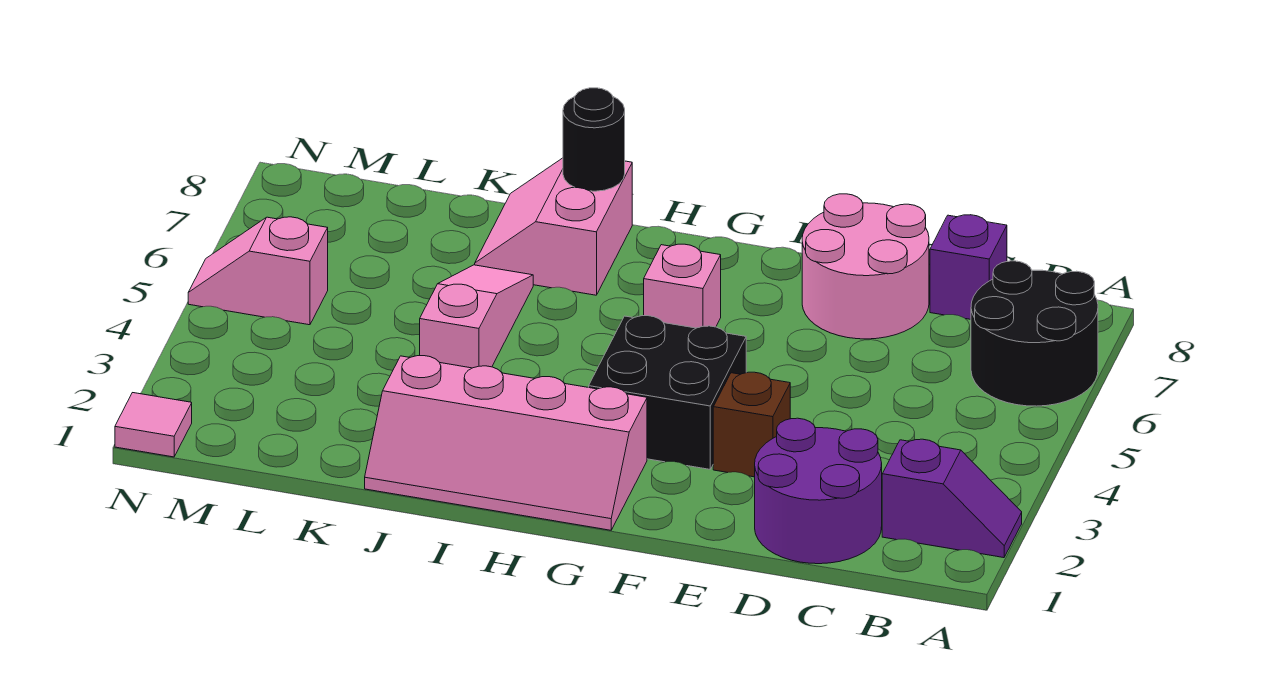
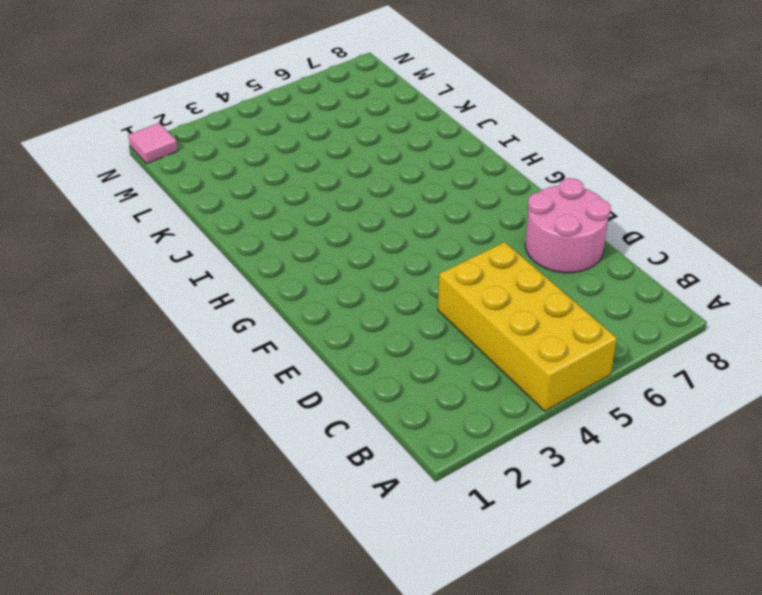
yellow 2x4 brick [438,242,617,411] -> none
none -> purple 1x2 slope [882,439,1022,558]
none -> black 2x2 round brick [971,261,1098,406]
none -> purple 2x2 round brick [755,418,882,564]

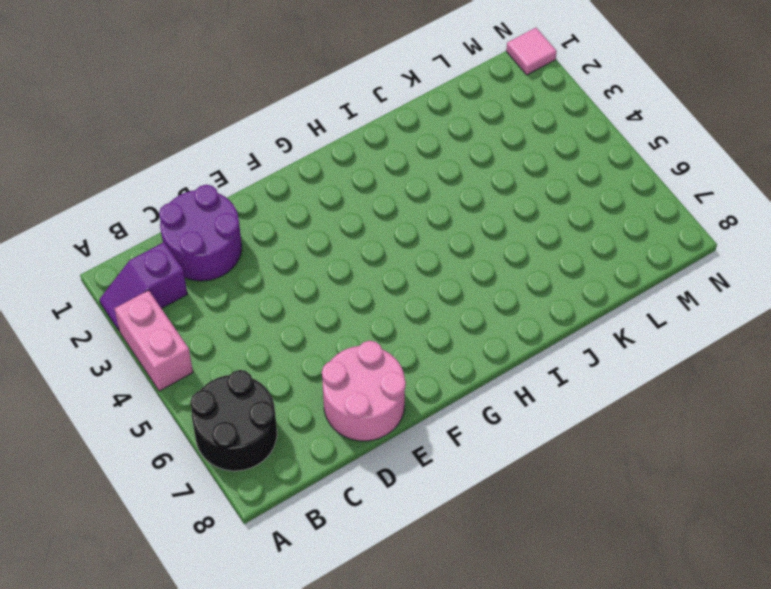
pink 1x2 brick [114,290,193,391] -> none
none -> purple 1x1 brick [930,215,1007,319]
none -> brown 1x1 brick [713,372,790,477]
none -> black 2x2 brick [589,316,746,469]

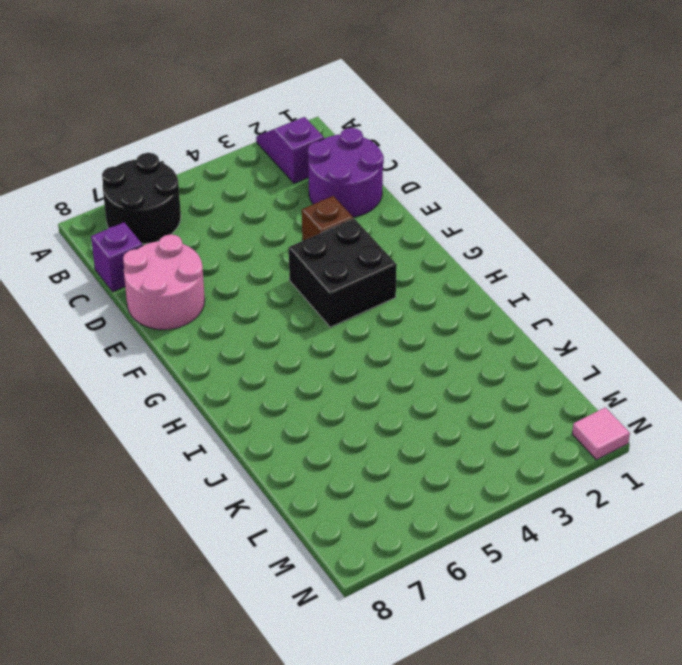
none -> pink 2x4 slope [365,356,647,530]
none -> pink 1x1 brick [644,244,721,328]
none -> pink 2x2 slope [475,158,632,295]

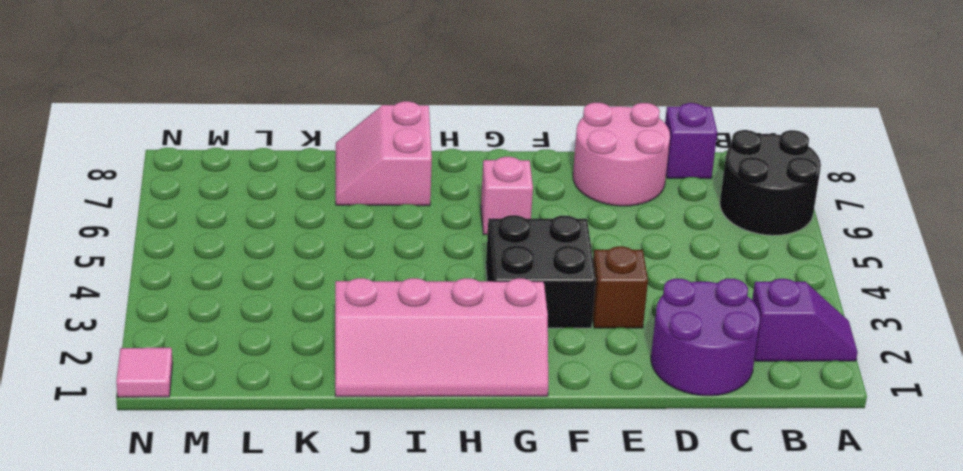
none -> pink 1x3 slope [420,265,533,368]
none -> pink 1x2 slope [188,217,328,325]
none -> black 1x1 round brick [563,88,625,191]

